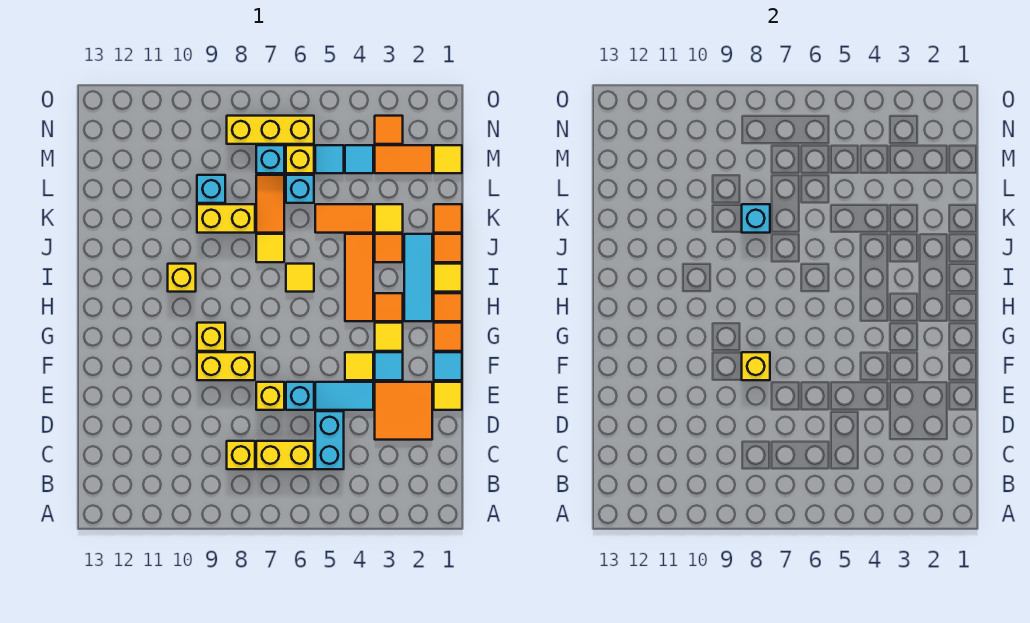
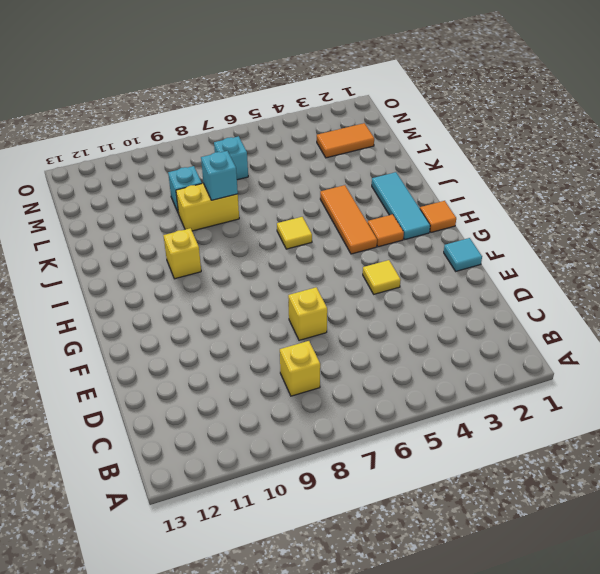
none -> cyan 1x2 brick [315,411,344,469]
none -> yellow 1x2 brick [256,441,314,469]
none -> orange 2x2 tile [375,382,432,440]
none -> yellow 1x1 tile [434,382,462,410]

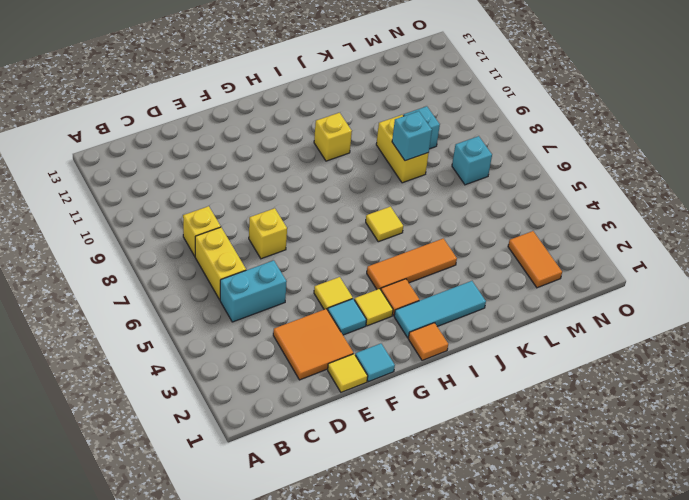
none -> cyan 1x2 tile [315,382,373,410]
none -> cyan 1x1 brick [286,382,314,410]
none -> yellow 1x2 brick [197,352,255,380]
none -> orange 1x1 tile [434,323,462,351]

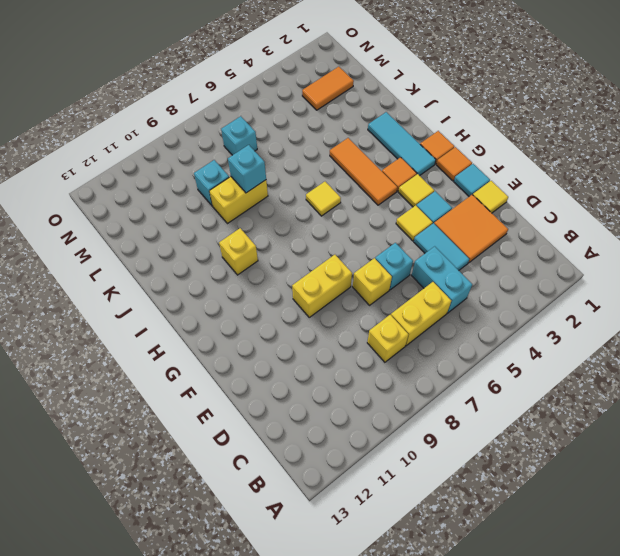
cyan 1x2 tile [414,223,469,270] -> cyan 1x2 tile turned to [315,382,373,410]
none -> yellow 1x1 brick [197,323,225,351]
none -> yellow 1x1 tile [434,264,462,292]
none -> orange 1x1 tile [434,234,462,262]
none -> orange 1x1 tile [375,234,403,262]

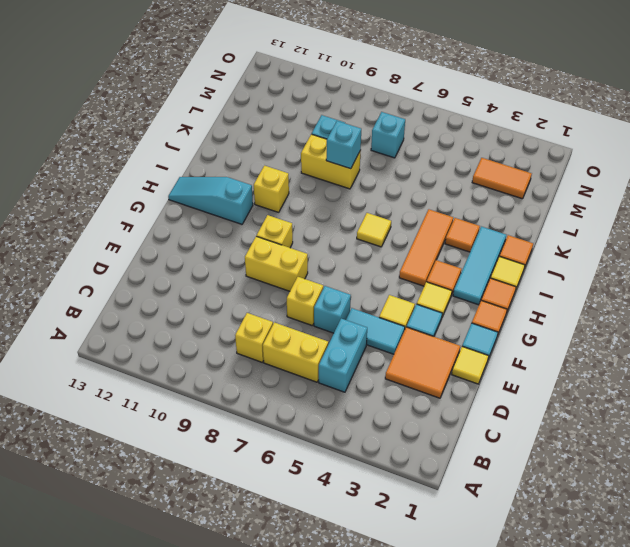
cyan 1x3 slope [168,177,253,224] -> none
none -> yellow 1x1 tile [256,234,284,262]
none -> orange 1x1 tile [434,204,462,233]
none -> yellow 1x1 tile [375,204,403,233]
none -> orange 1x2 tile [315,204,373,233]

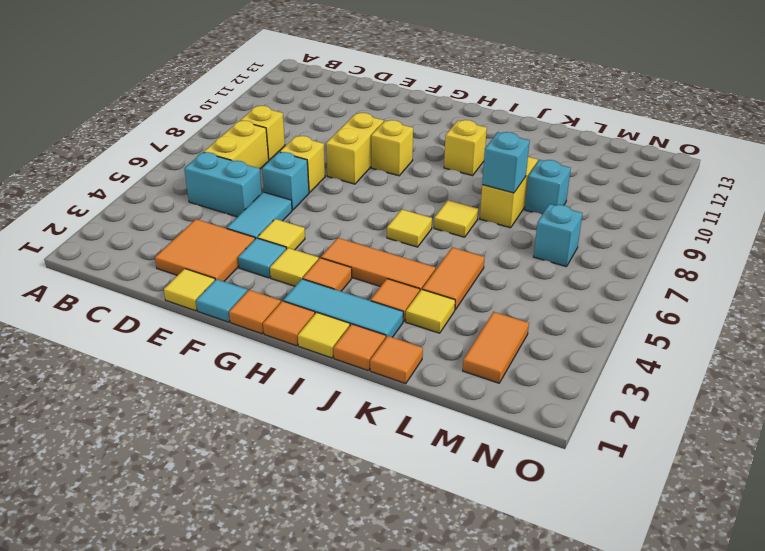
none -> orange 1x2 tile [256,175,284,233]
none -> cyan 1x1 brick [286,175,314,203]
none -> yellow 1x1 tile [434,145,462,173]
none -> cyan 1x1 tile [345,145,373,173]

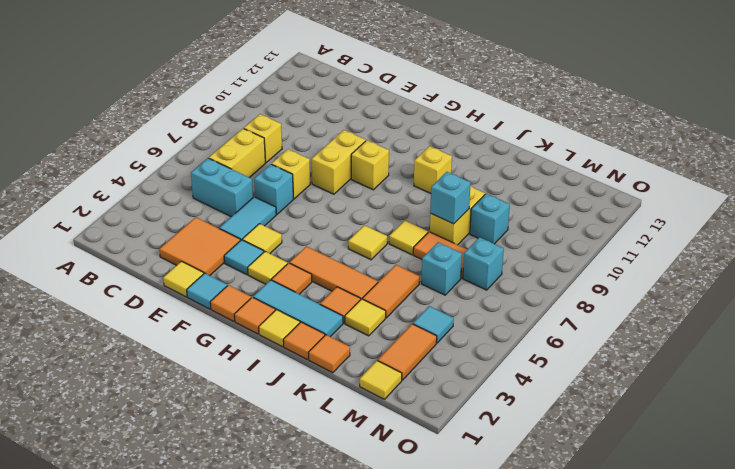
none -> cyan 1x1 tile [315,145,344,173]
none -> yellow 1x1 brick [286,145,314,173]
none -> orange 1x1 tile [375,116,403,144]
none -> yellow 1x3 brick [227,116,314,144]

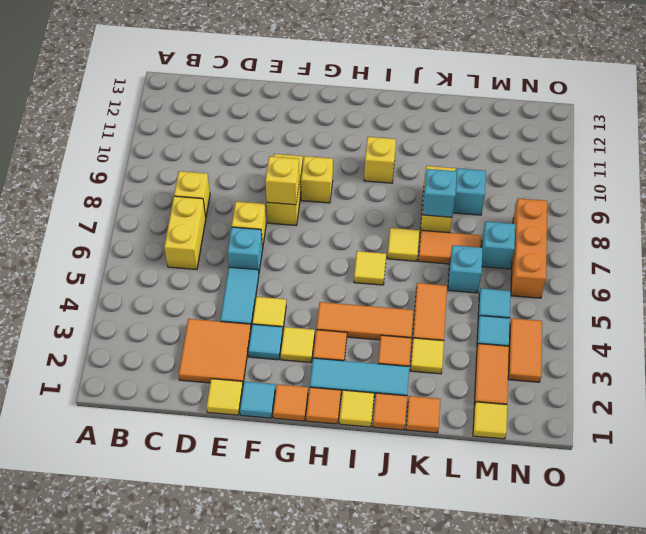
orange 1x2 tile [508,318,542,382] -> orange 1x1 tile [375,116,403,144]
orange 1x3 brick [511,198,547,298] -> yellow 1x3 brick [227,116,314,144]
none -> cyan 1x2 brick [315,411,344,469]
none -> yellow 1x1 brick [286,145,314,173]

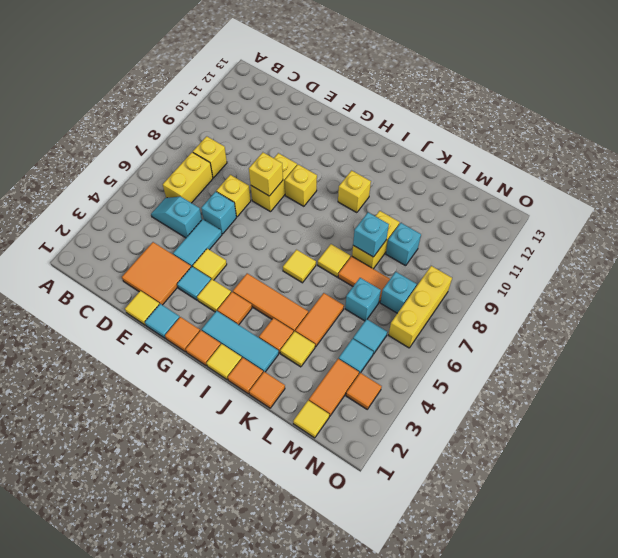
cyan 1x2 slope [151,197,202,238] -> cyan 1x2 brick [315,411,344,469]
none -> yellow 1x1 brick [286,145,314,173]

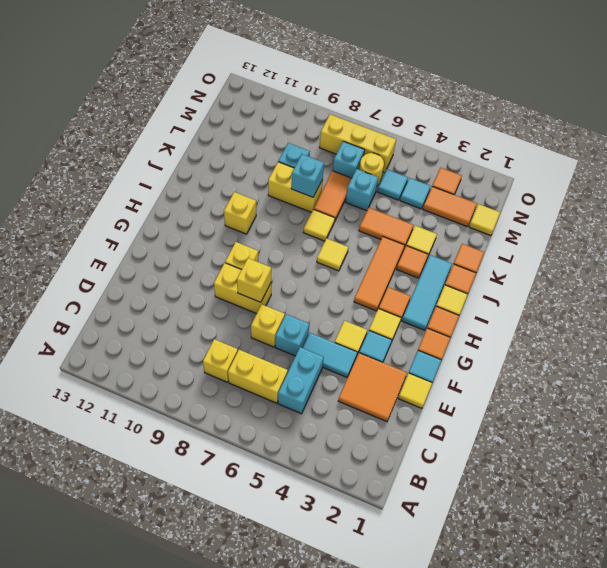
yellow 1x1 round brick [359,153,384,186] -> yellow 1x1 brick [286,145,314,173]

